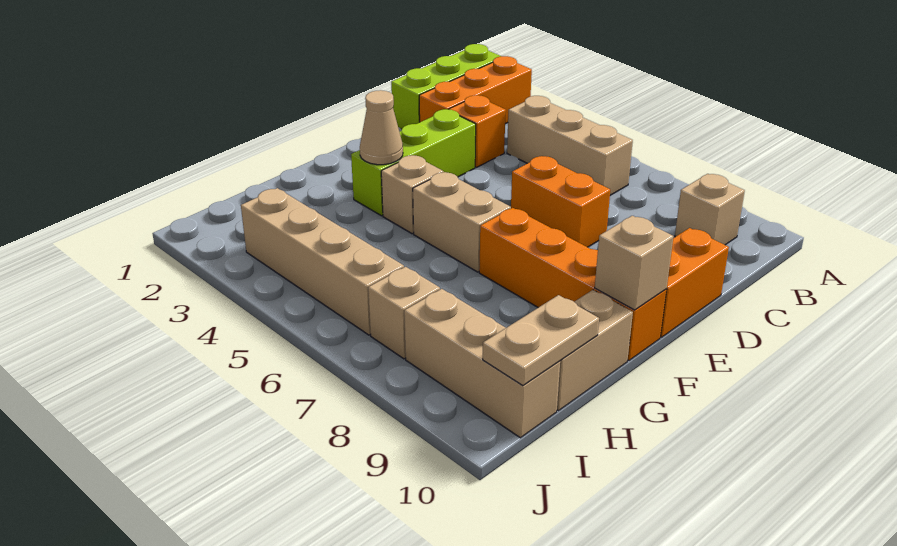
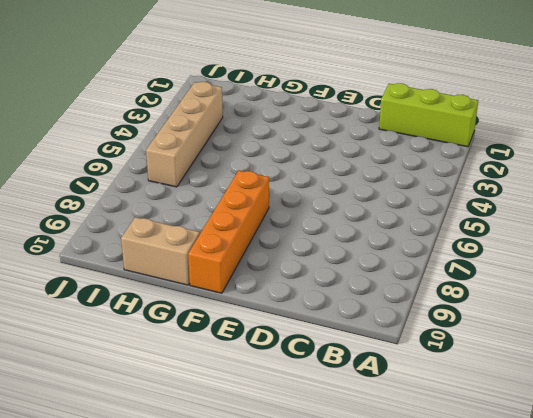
none -> orange 1x3 brick [419,56,532,124]
none -> tan 1x3 brick [507,96,633,195]
none -> tan 1x1 brick [675,174,745,245]

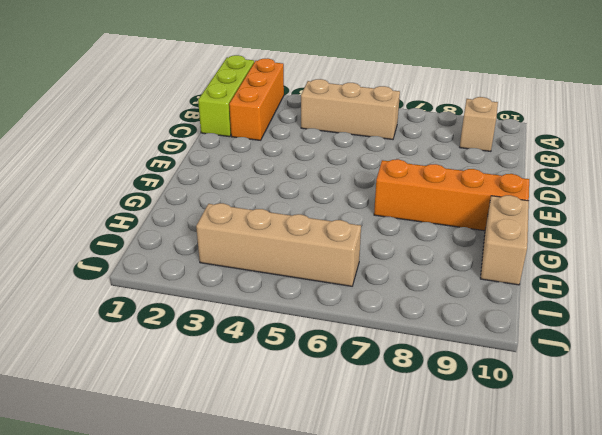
none -> orange 1x1 brick [449,95,506,167]
none -> lime 1x3 brick [351,109,476,216]
none -> orange 1x2 brick [511,156,610,247]

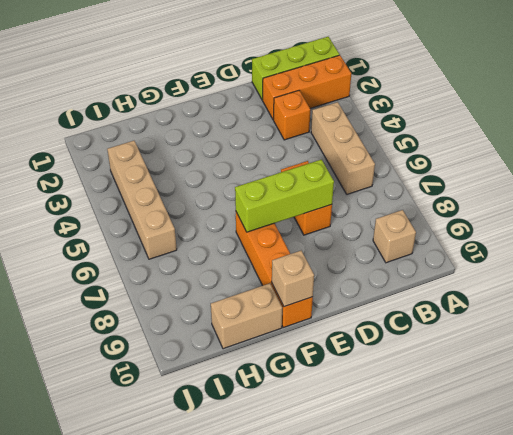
lime 1x3 brick [235,160,334,232] -> lime 1x3 brick moved to [351,109,476,216]
none -> orange 1x2 brick [660,228,729,337]
none -> tan 1x1 brick [381,155,444,234]
none -> tan 1x2 brick [413,172,511,272]

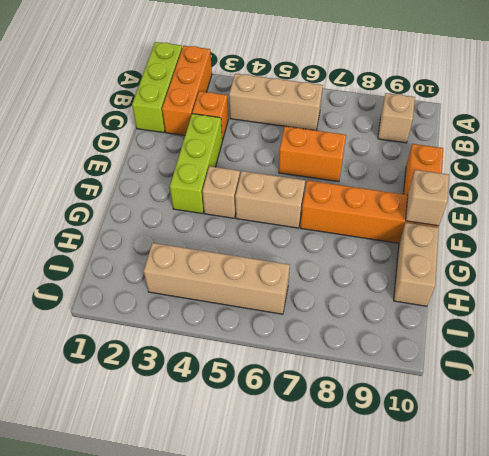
none -> tan 1x1 brick [368,267,440,359]
none -> tan 1x3 brick [404,289,560,438]
none -> tan 1x1 cone [360,90,403,165]

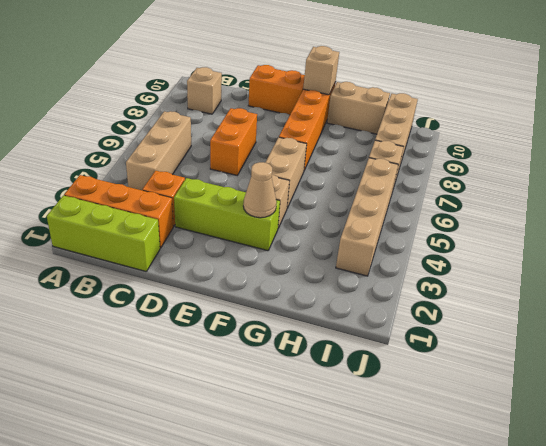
none -> tan 1x2 plate [483,295,599,386]

